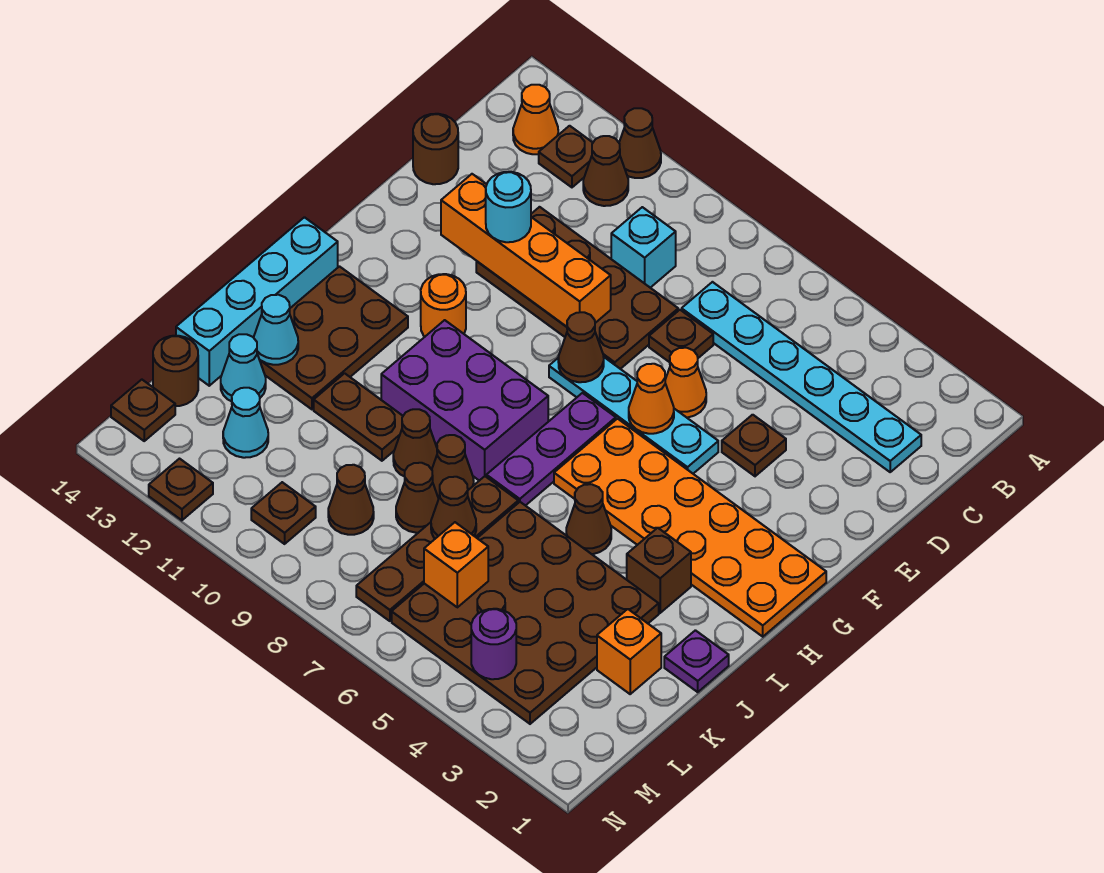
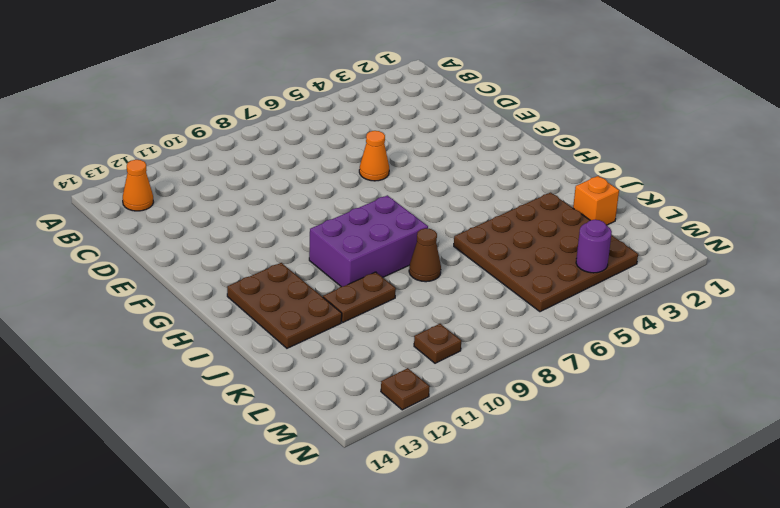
none -> brown 1x1 cone [619,108,661,178]
none -> brown 1x1 cone [583,136,628,206]
none -> brown 1x1 plate [539,126,593,187]
none -> cyan 1x6 plate [682,282,921,472]

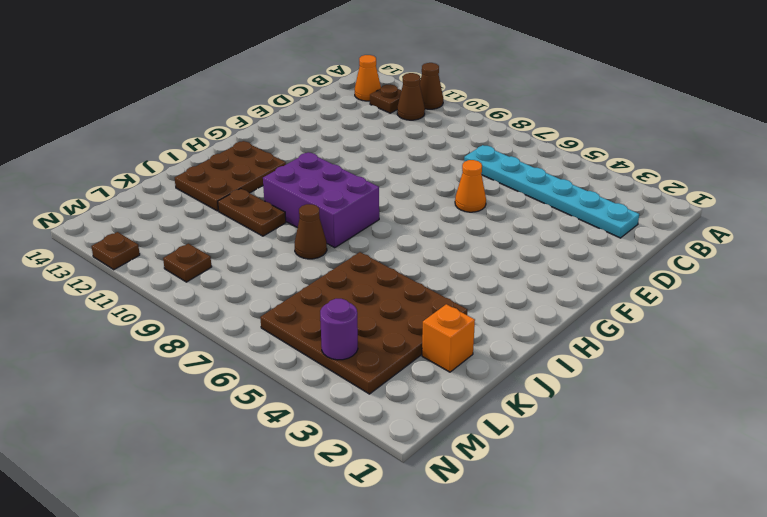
none -> cyan 1x1 brick [611,207,676,288]
none -> brown 1x1 plate [649,310,713,362]
none -> brown 2x4 plate [476,207,678,369]
none -> brown 1x1 round brick [413,114,458,184]

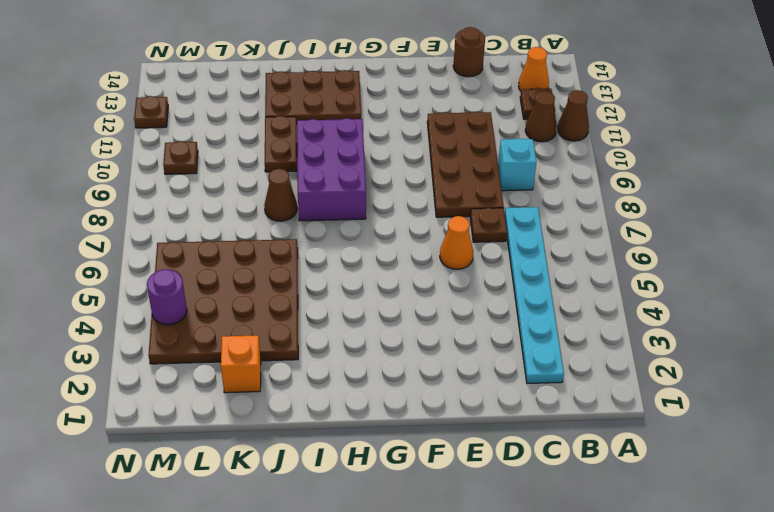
none -> brown 1x1 plate [722,415,786,476]
none -> cyan 1x4 plate [549,357,718,474]
none -> orange 2x6 plate [554,419,826,637]
none -> purple 1x3 plate [486,393,616,506]

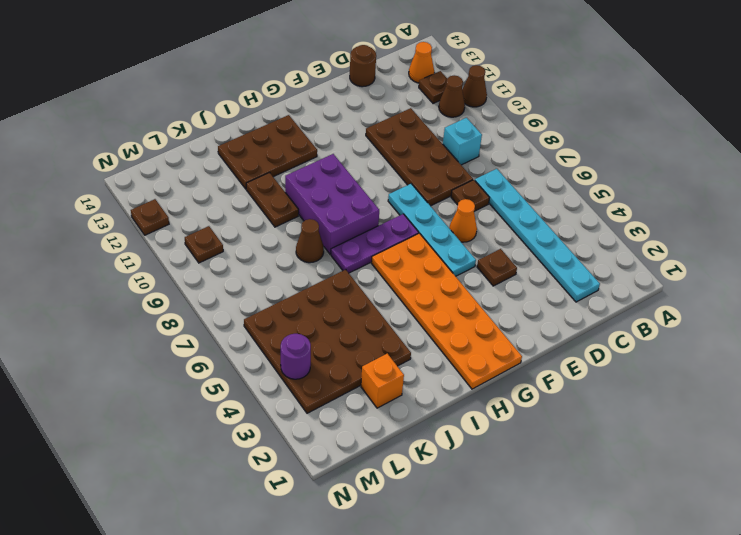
none -> orange 1x1 round brick [421,274,466,337]
none -> cyan 1x4 brick [176,217,338,386]
none -> brown 1x1 brick [627,528,691,613]
none -> brown 1x1 cone [566,484,611,554]

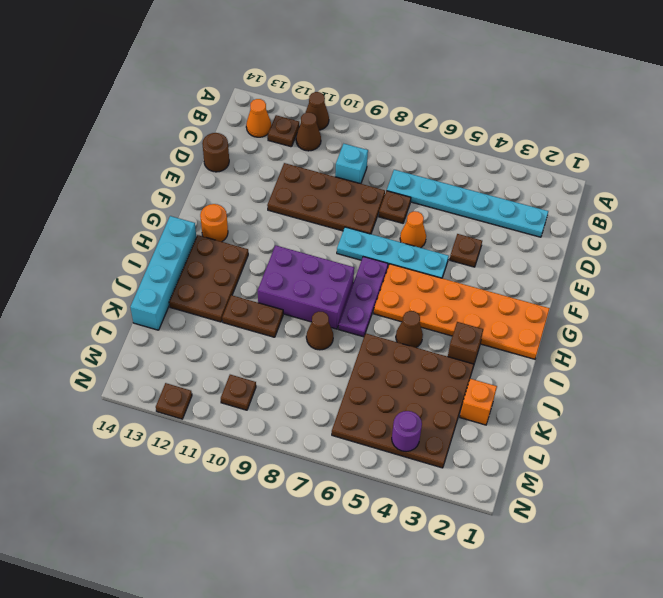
orange 1x1 round brick [200,204,228,242] -> orange 1x1 round brick moved to [421,274,466,337]
none -> purple 1x1 plate [664,630,729,692]
none -> brown 1x4 plate [356,476,518,621]
none -> brown 1x1 cone [393,409,437,477]
none -> brown 1x1 cone [396,463,439,533]

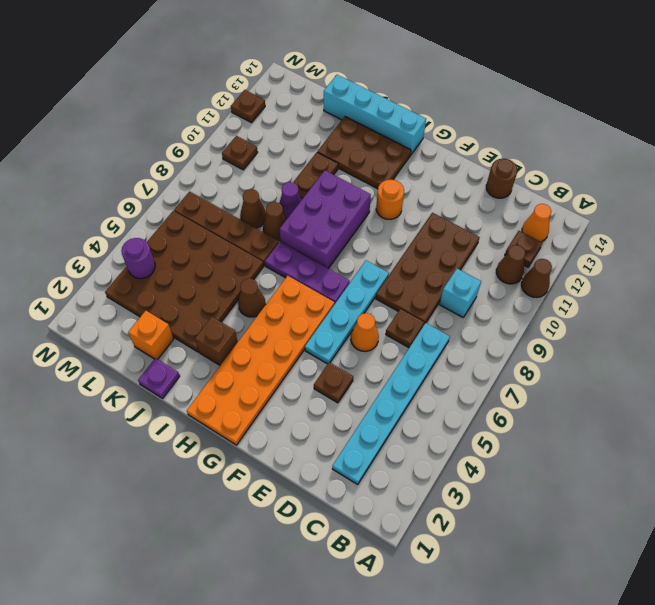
purple 1x1 cone [279,182,302,219] -> brown 1x1 cone [393,409,437,477]
none -> cyan 1x1 cone [221,334,266,401]
none -> brown 1x1 cone [328,465,374,535]
none -> cyan 1x1 cone [223,388,268,458]
none -> brown 1x1 round brick [153,336,198,406]

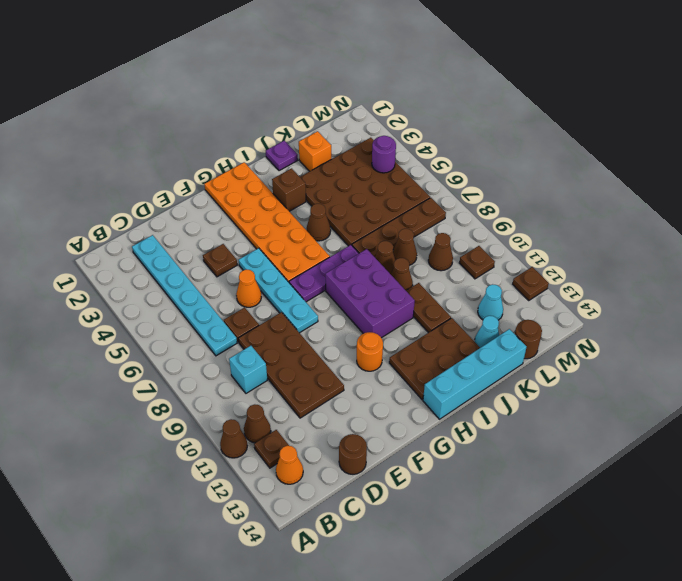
none -> brown 1x1 plate [111,380,175,441]
none -> orange 1x4 brick [441,174,611,327]
none -> orange 1x1 cone [629,364,674,434]
none -> brown 1x1 cone [558,312,604,382]

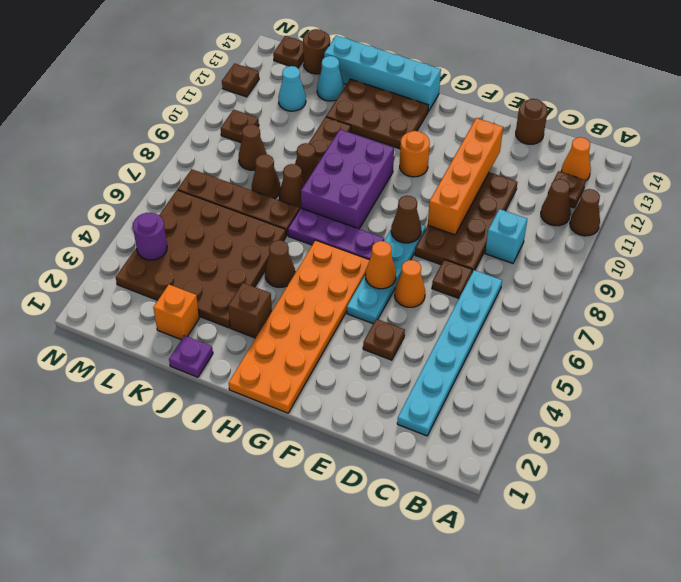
none -> cyan 1x1 cone [254,295,298,365]
none -> brown 1x1 cone [431,477,476,539]
none -> orange 1x1 brick [424,522,488,607]
none -> cyan 1x1 round brick [486,172,531,242]

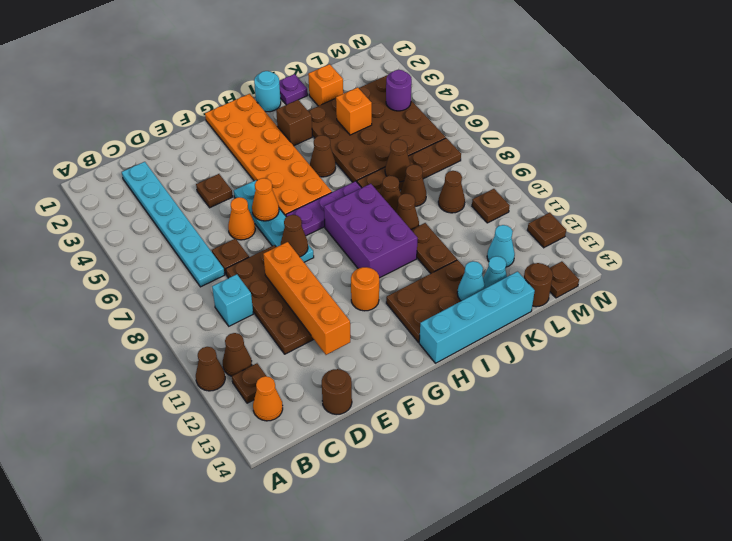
cyan 1x1 round brick [254,71,281,112] -> cyan 1x1 round brick moved to [486,172,531,242]
orange 1x1 brick [336,87,372,135] -> orange 1x1 brick moved to [424,522,488,607]

